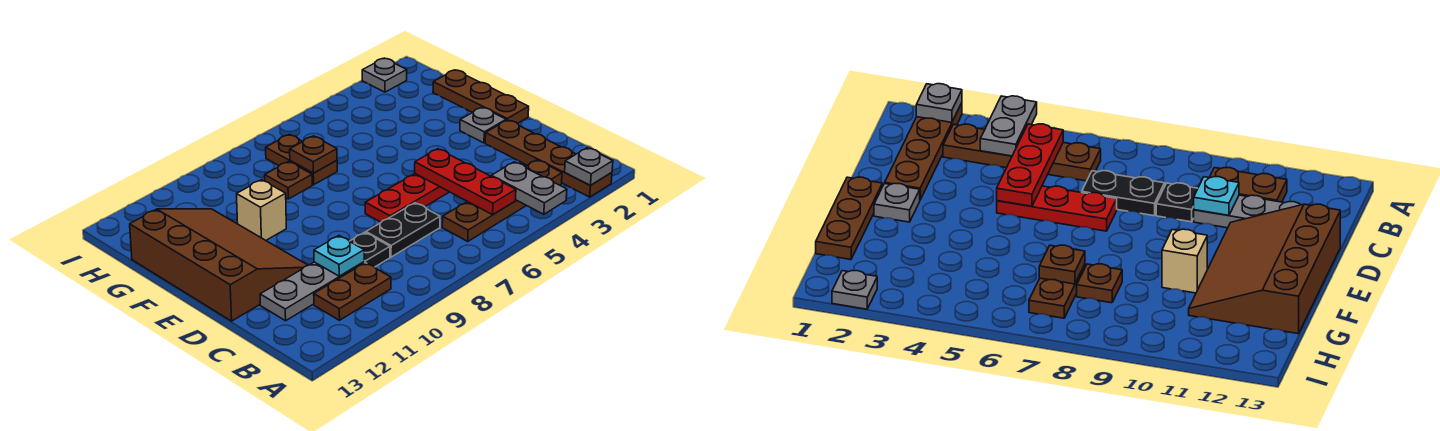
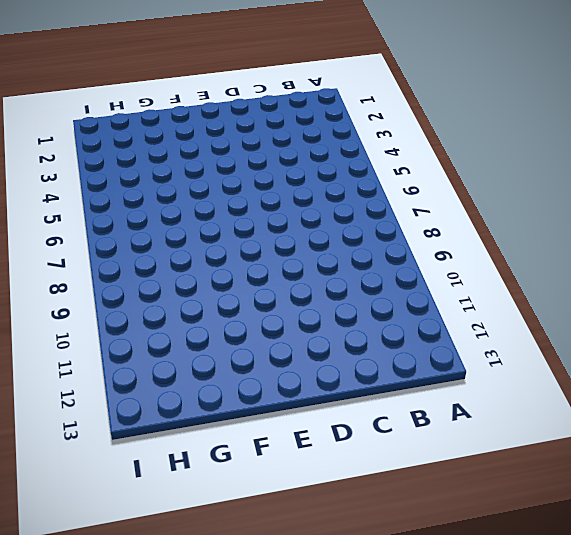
none -> brown 1x4 plate [485,120,612,197]
none -> brown 1x4 plate [442,160,562,242]
none -> brown 1x2 plate [314,263,391,320]

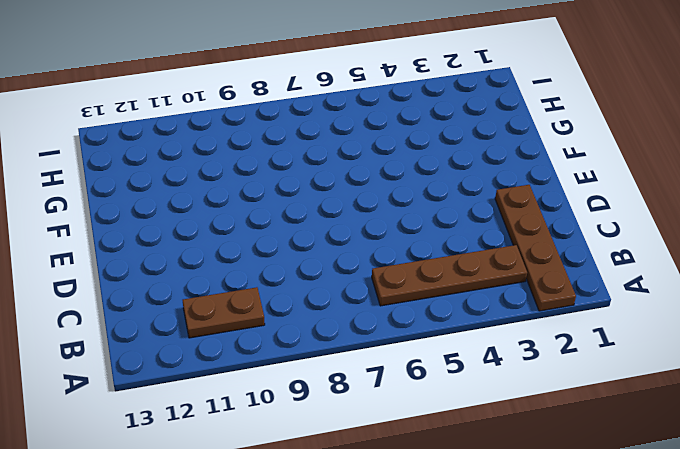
none -> black 1x2 plate [366,203,440,257]
none -> black 1x1 plate [350,232,390,267]
none -> grey 1x3 plate [260,262,364,321]

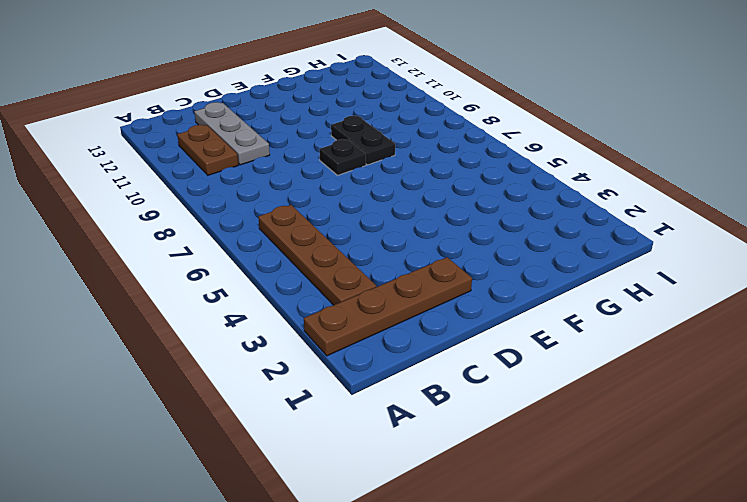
black 1x1 plate [319,139,366,175] -> black 1x1 plate moved to [350,232,390,267]
black 1x2 plate [331,116,395,165] -> black 1x2 plate moved to [366,203,440,257]
none -> red 1x3 plate [365,174,449,222]
none -> brown 3x4 slope [130,209,308,321]
none -> brown 1x3 plate [433,70,529,124]

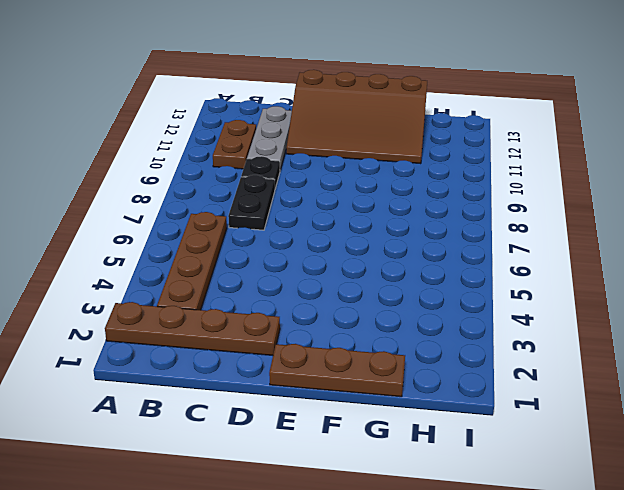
none -> red 1x3 plate [365,174,449,222]
none -> grey 1x1 plate [460,107,506,143]
none -> tan 1x1 brick [237,180,286,240]

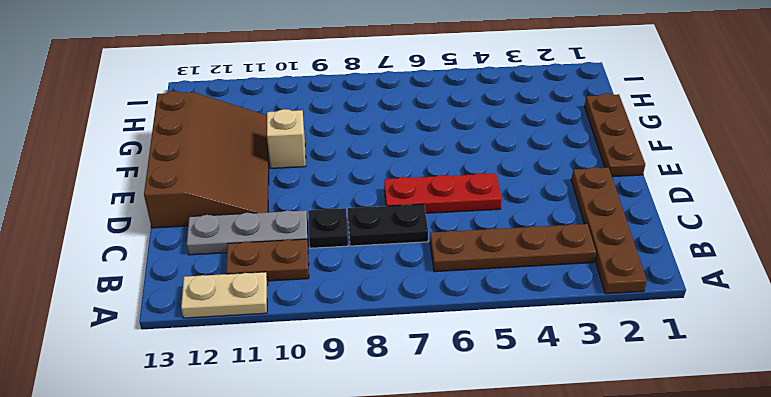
tan 1x2 plate [181,272,268,318] -> none
none -> grey 1x1 plate [460,107,506,143]
none -> brown 1x2 plate [266,134,337,185]
none -> brown 1x1 plate [265,161,312,199]

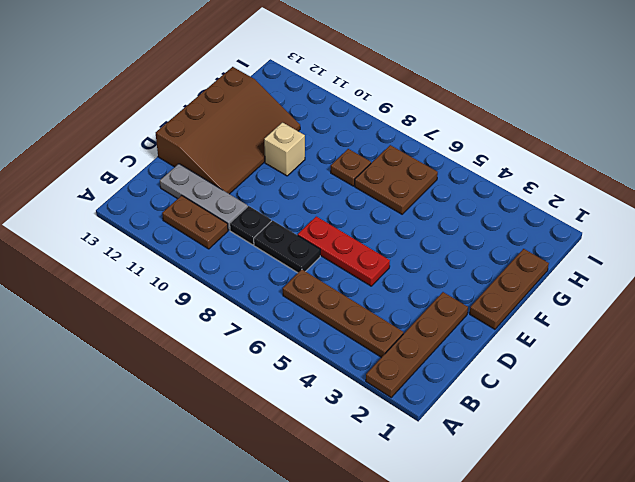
brown 2x2 plate [355,145,438,214] -> brown 1x2 plate [266,134,337,185]
none -> grey 1x1 plate [460,107,506,143]
none -> grey 1x1 plate [362,58,407,92]
none -> grey 1x1 plate [565,148,613,185]

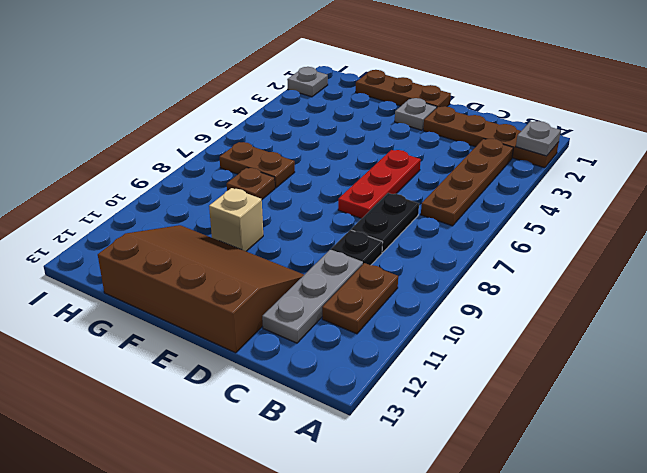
none -> grey 1x2 plate [491,162,567,214]
none -> red 1x3 plate [415,149,516,215]
none -> cyan 1x1 plate [314,236,364,276]

